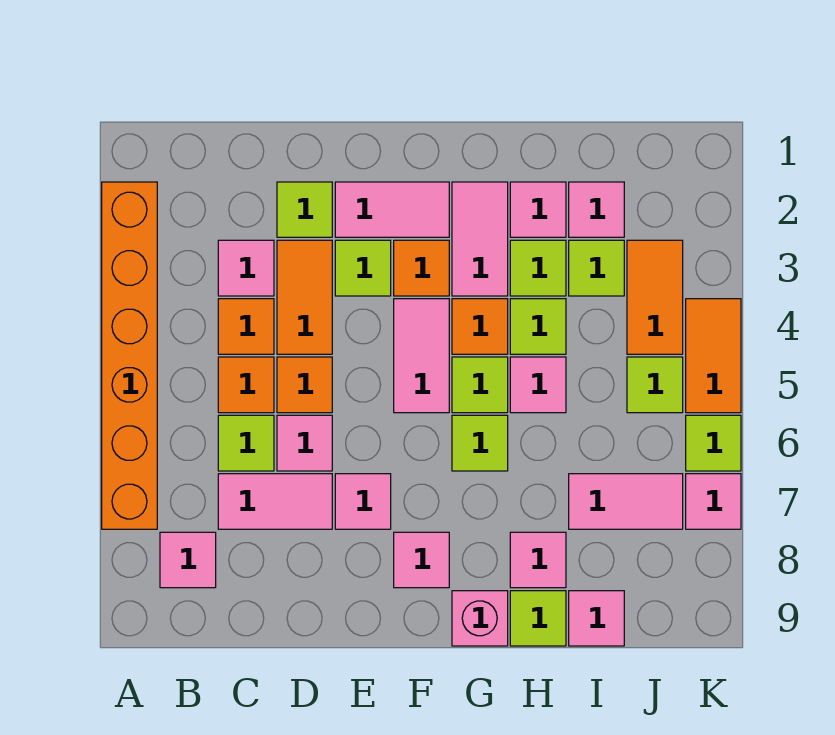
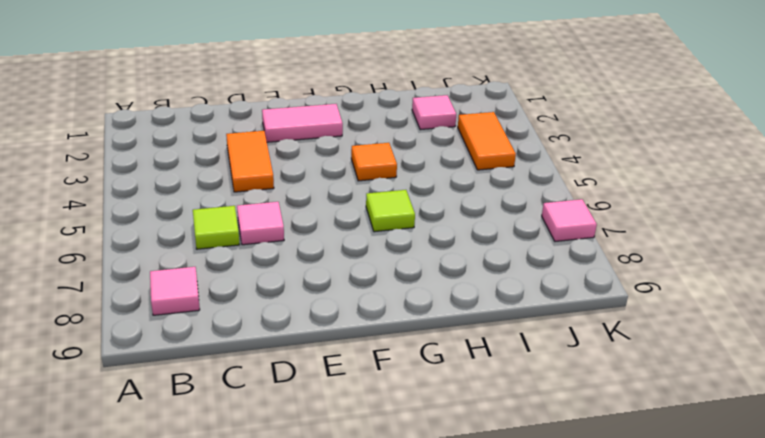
none -> orange 1x6 brick [102,182,157,529]
none -> pink 1x1 tile [218,240,274,296]
none -> orange 1x1 tile [218,299,274,354]
none -> orange 1x1 tile [218,357,274,413]

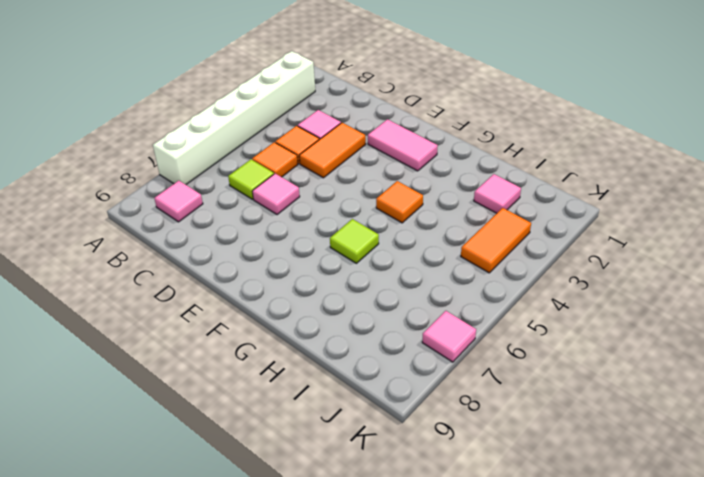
white 1x6 brick [153,51,315,185] -> orange 1x6 brick [102,182,157,529]
none -> pink 1x2 tile [218,474,332,529]
none -> lime 1x1 tile [277,182,332,237]
none -> orange 1x1 tile [277,357,332,413]
none -> lime 1x1 tile [335,240,391,296]

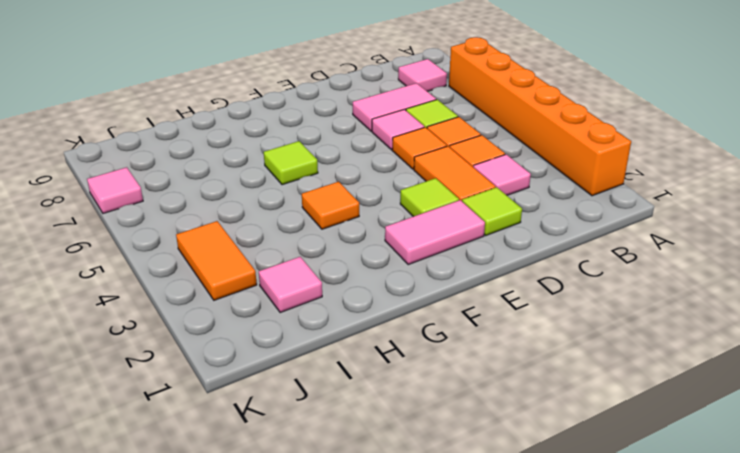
none -> pink 1x1 tile [335,474,391,529]
none -> orange 1x1 tile [394,240,449,296]
none -> pink 1x2 tile [394,299,449,413]
none -> pink 1x1 tile [394,532,449,588]

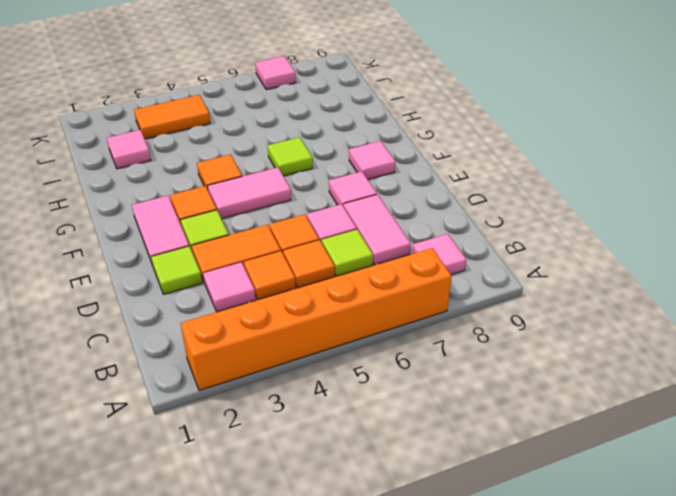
none -> pink 1x2 tile [452,182,508,296]
none -> lime 1x1 tile [452,357,508,413]
none -> pink 1x1 brick [452,591,508,646]
none -> pink 1x1 tile [510,182,566,237]

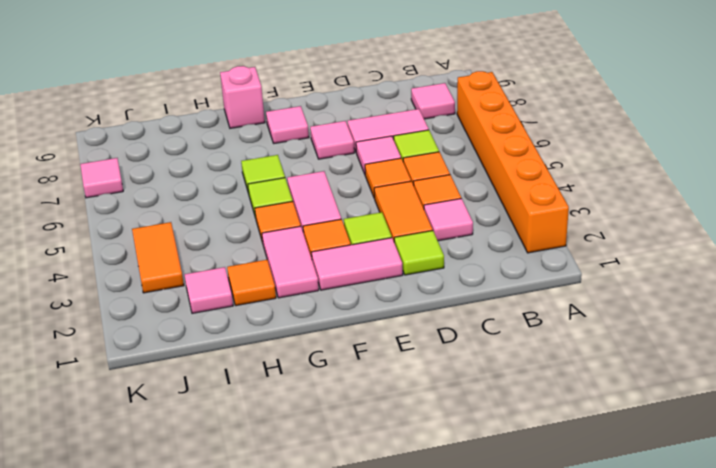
orange 1x1 tile [227,260,276,306] -> pink 1x1 tile [510,182,566,237]
none -> lime 1x1 tile [510,240,566,296]
none -> lime 1x1 tile [510,299,566,354]
none -> pink 1x1 tile [510,357,566,413]
none -> pink 1x1 tile [510,532,566,588]

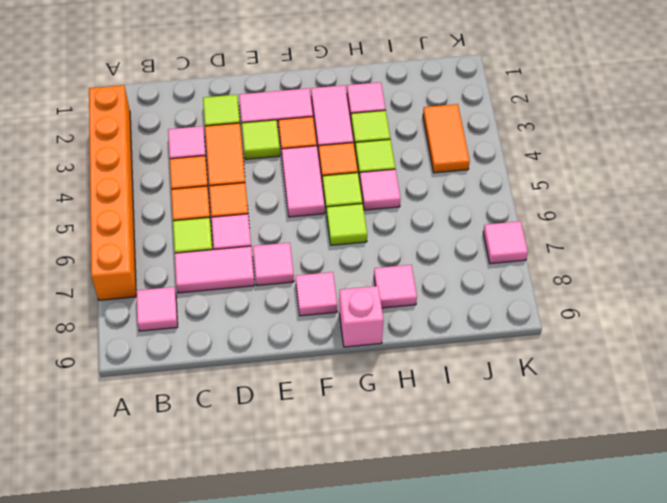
none -> lime 1x1 tile [510,591,566,646]
none -> pink 1x1 tile [569,182,624,237]
none -> lime 1x1 tile [569,240,624,296]
none -> pink 1x2 tile [569,474,683,529]

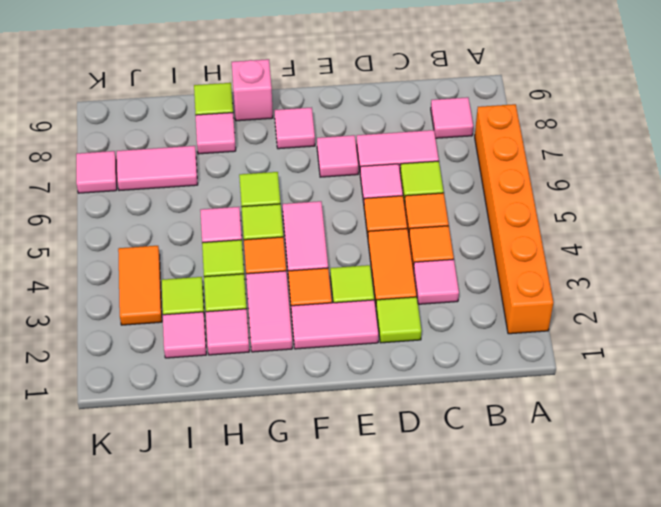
none -> pink 1x1 tile [569,591,624,646]
none -> lime 1x1 tile [627,357,683,413]
none -> orange 1x2 tile [686,299,741,413]
none -> lime 1x1 tile [686,415,741,471]

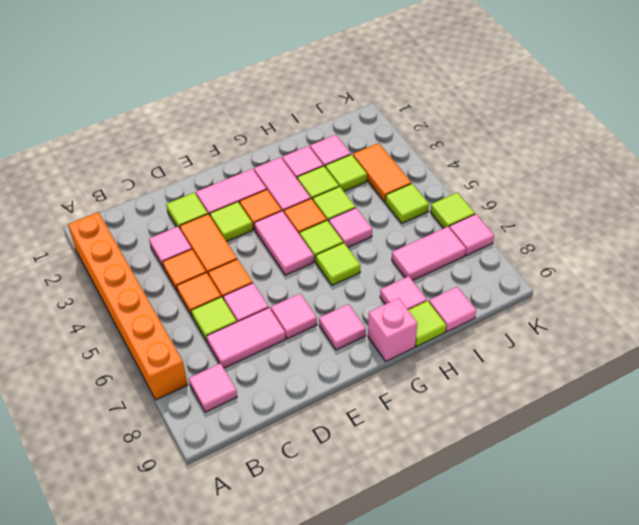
none -> orange 1x2 tile [686,299,741,413]

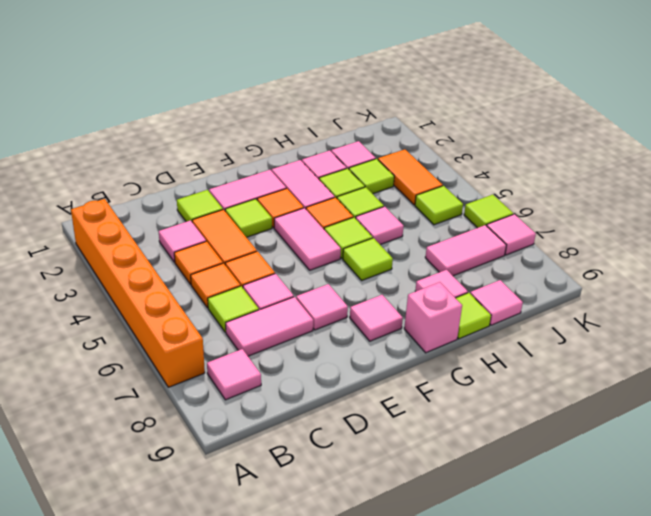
none -> orange 1x2 tile [686,299,741,413]

